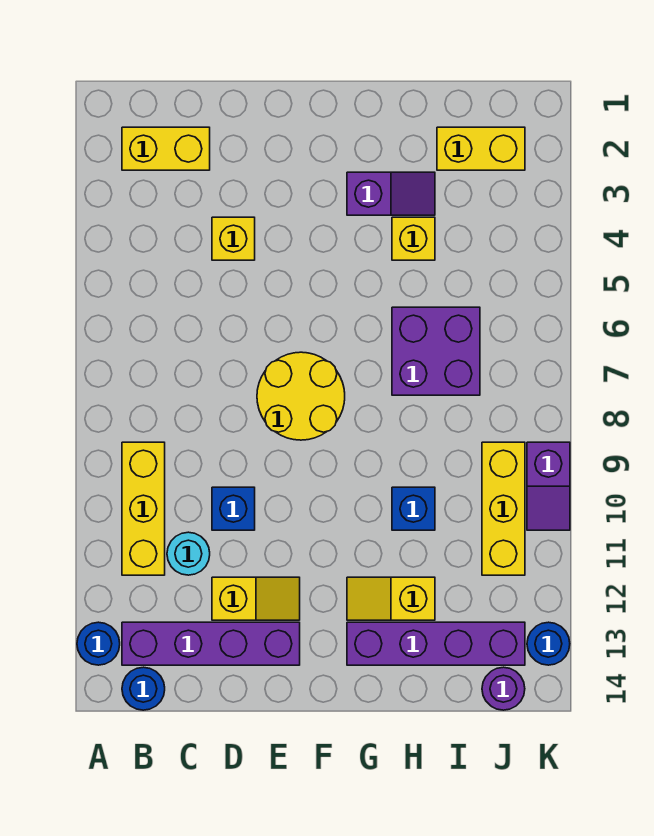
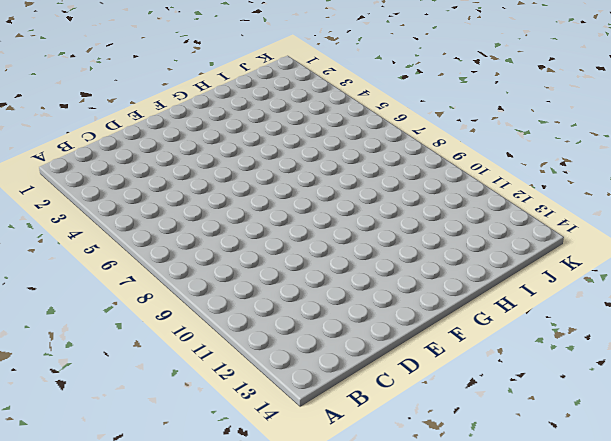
none -> blue 1x1 round brick [77,622,120,665]
none -> yellow 1x2 brick [122,127,210,170]
none -> yellow 1x3 brick [122,442,165,575]

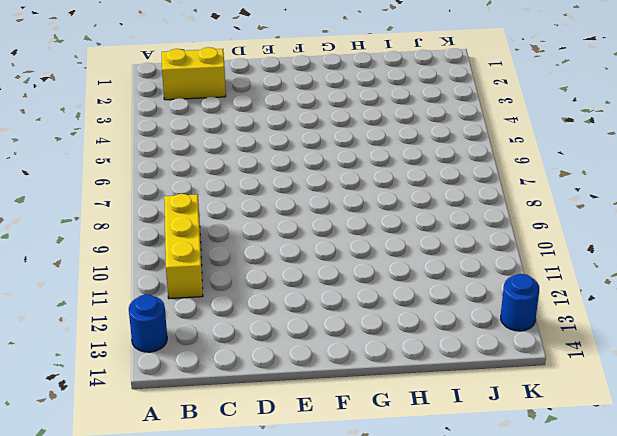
none -> purple 1x4 brick [122,622,300,665]
none -> blue 1x1 round brick [122,667,165,710]
none -> cyan 1x1 round brick [167,532,210,575]

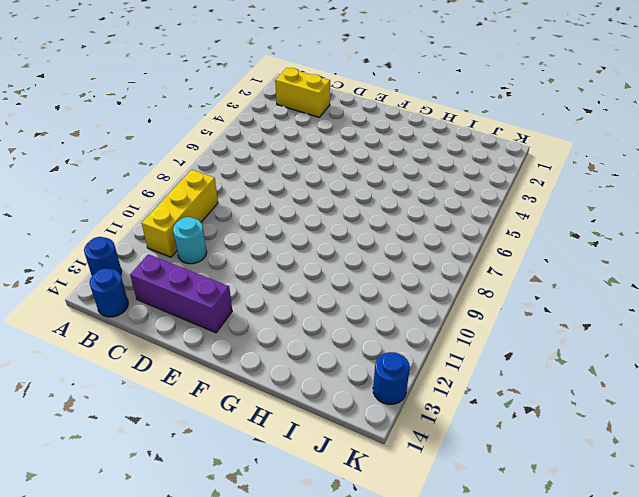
purple 1x3 brick [130,254,232,333] -> purple 1x4 brick [122,622,300,665]
none -> yellow 1x1 brick [212,217,255,260]
none -> blue 1x1 brick [212,487,255,530]
none -> yellow 1x2 slope [212,577,300,620]

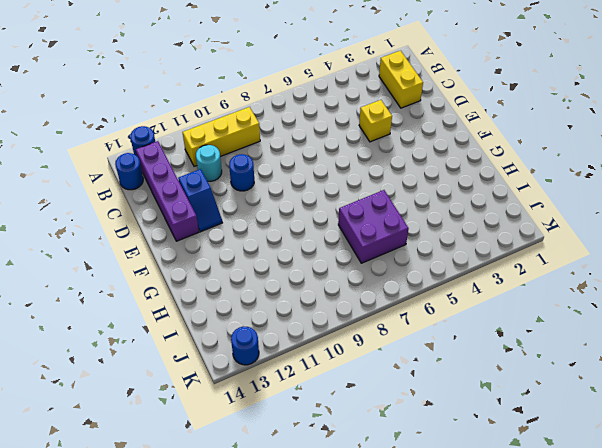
blue 1x1 round brick [229,154,254,191] -> blue 1x1 brick [212,487,255,530]
blue 1x2 slope [178,169,222,232] -> yellow 1x2 slope [212,577,300,620]
none -> yellow 2x2 round brick [257,352,345,440]
none -> purple 1x2 slope [347,172,435,215]
none -> yellow 1x2 slope [347,577,435,620]

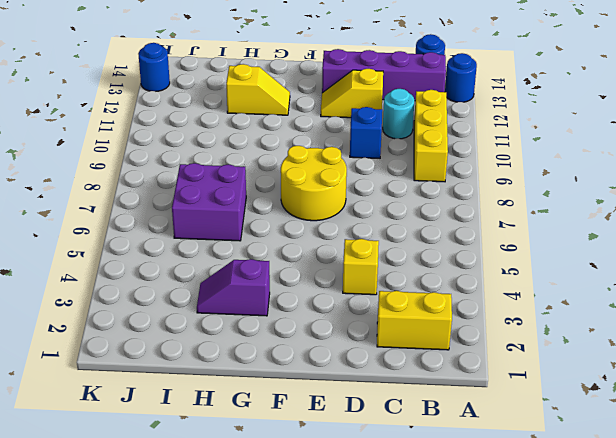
none -> purple 1x4 brick [347,622,525,665]
none -> yellow 1x1 brick [392,217,435,260]
none -> blue 1x1 brick [392,487,435,530]

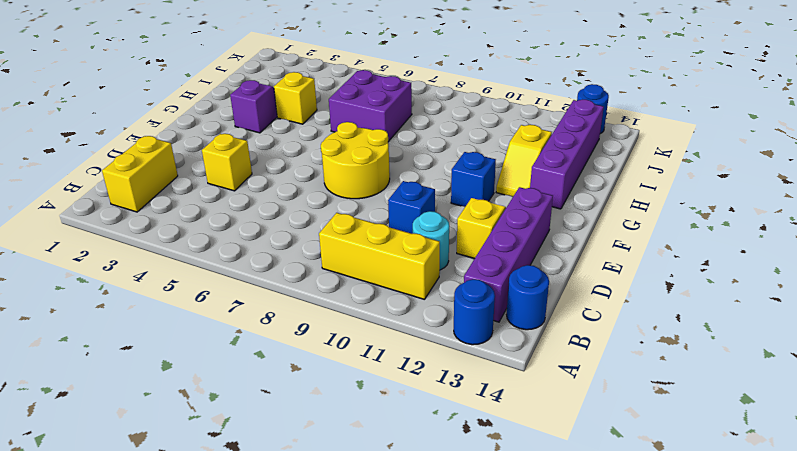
blue 1x1 brick [451,152,496,207] -> blue 1x1 brick moved to [392,487,435,530]
none -> yellow 1x2 brick [437,127,525,170]
none -> yellow 1x3 brick [482,442,525,575]
none -> purple 1x1 round brick [482,667,525,710]

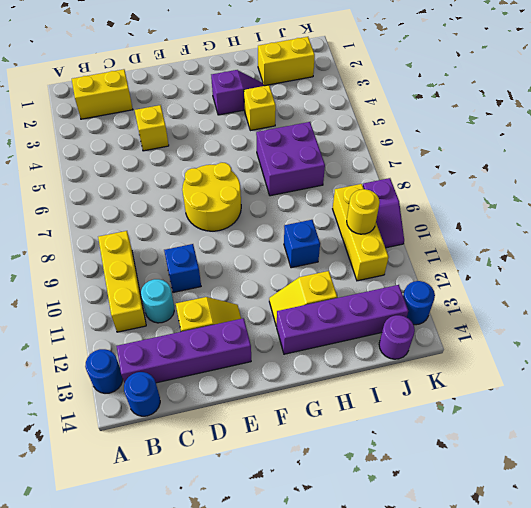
yellow 1x1 round brick [347,189,380,234] -> none

